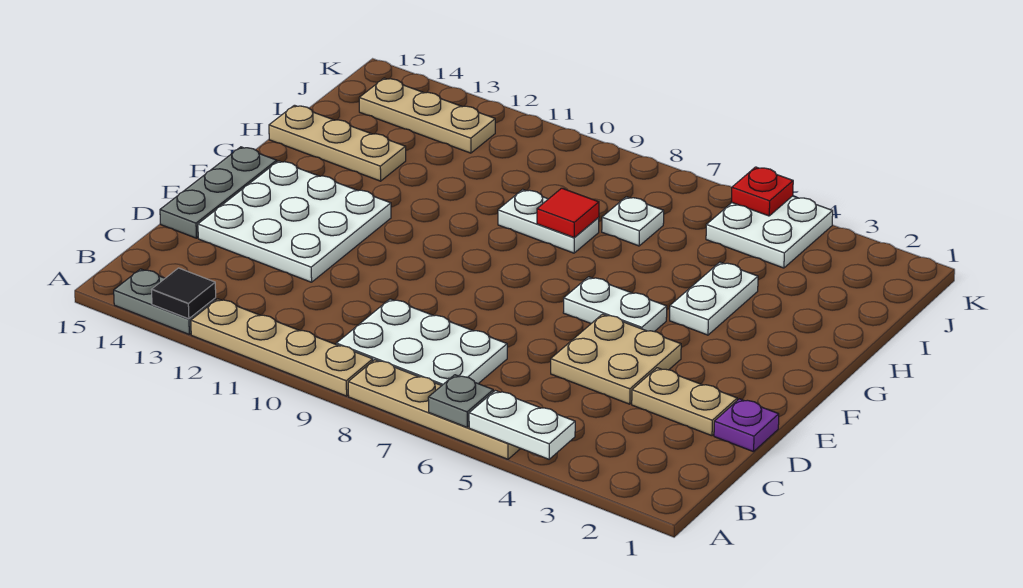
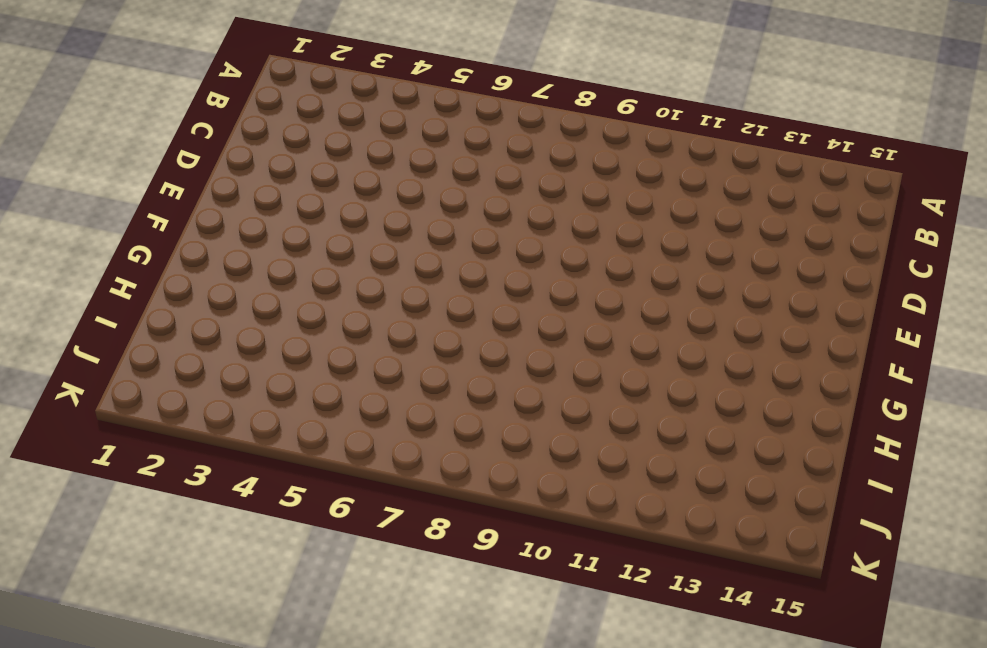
none -> tan 1x4 plate [348,360,521,459]
none -> tan 1x4 plate [191,299,373,396]
none -> grey 1x2 plate [114,269,216,334]

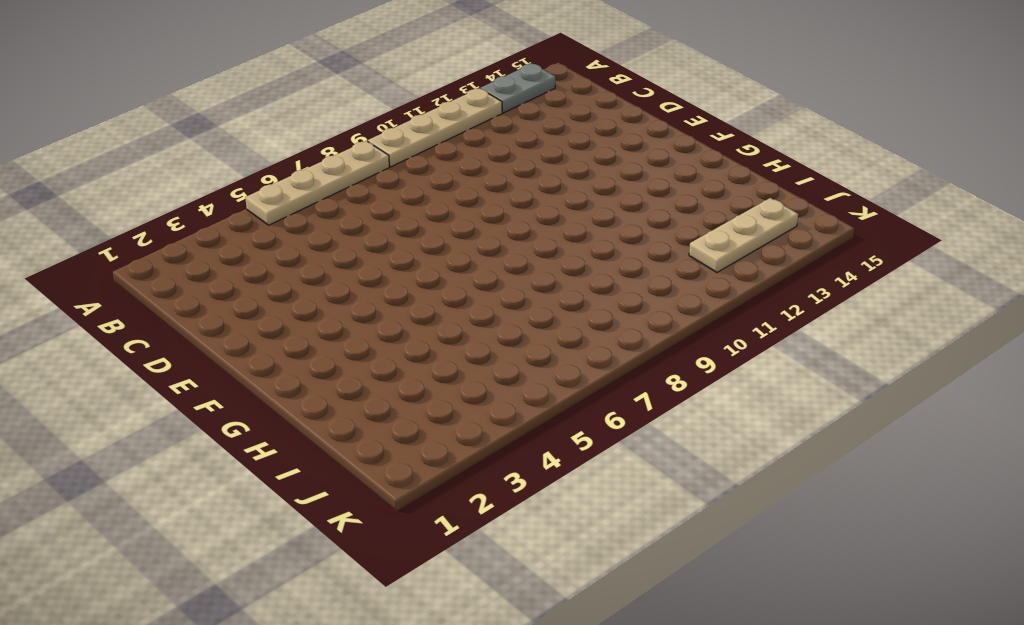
none -> white 2x3 plate [336,299,507,385]
none -> purple 1x1 plate [714,399,779,452]
none -> tan 1x2 plate [632,368,737,436]

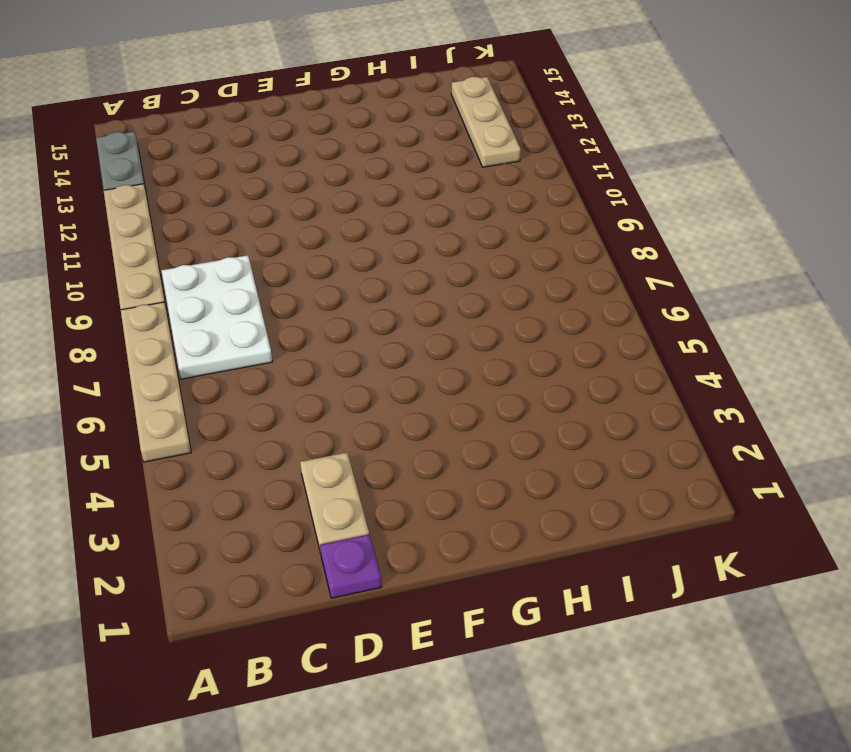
none -> tan 2x2 plate [551,314,681,404]
none -> white 3x3 plate [198,161,391,282]
none -> grey 1x3 plate [160,147,277,238]

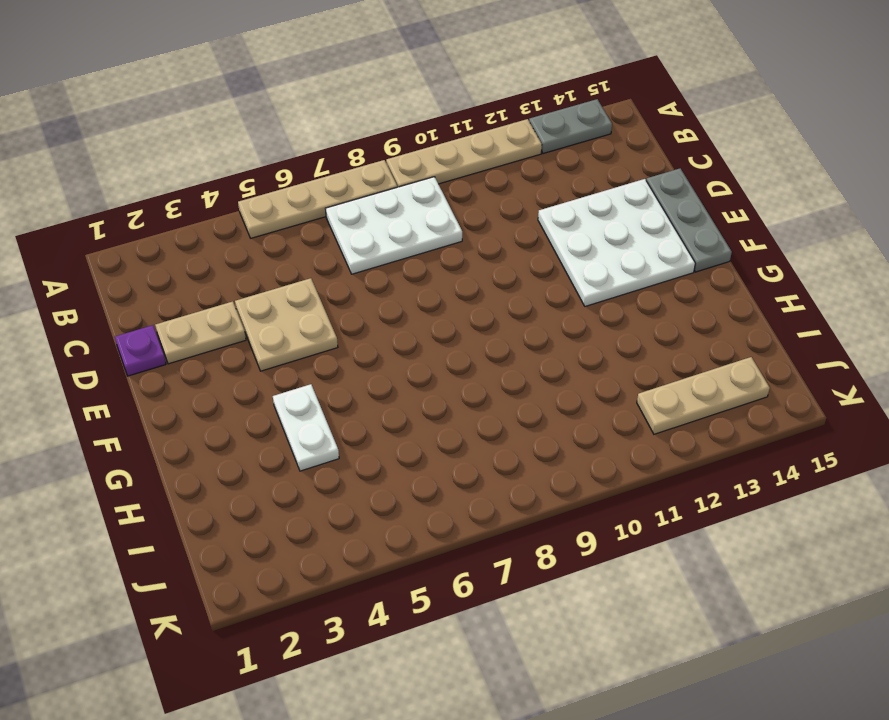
none -> white 1x2 plate [563,277,667,332]
none -> white 1x2 plate [498,189,599,253]
none -> tan 1x3 plate [269,105,406,181]

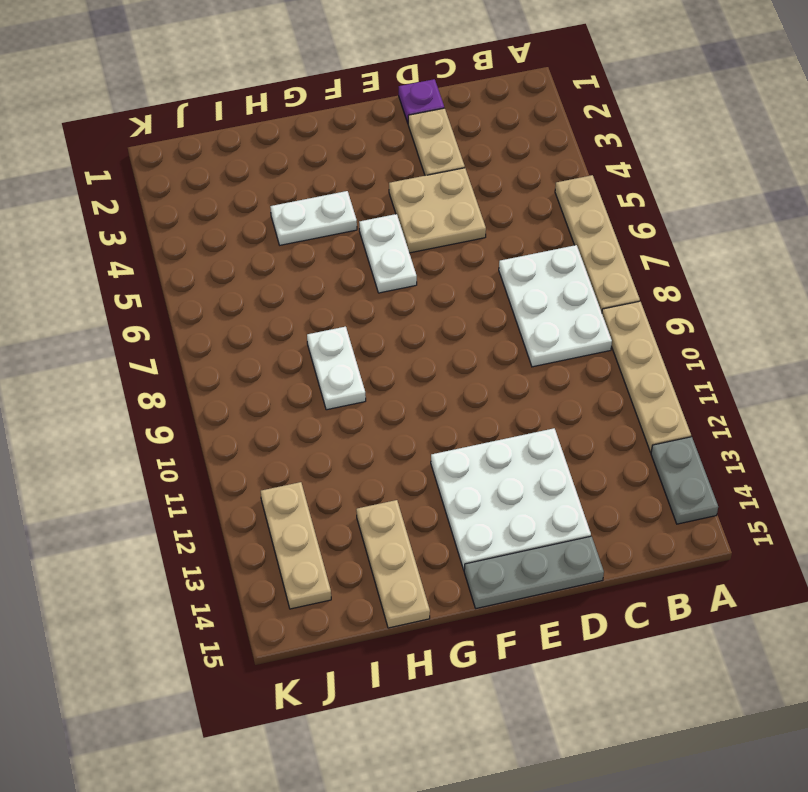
none -> white 1x1 plate [602,197,664,246]
none -> white 2x2 plate [706,196,833,268]
none -> white 1x2 plate [469,390,575,459]

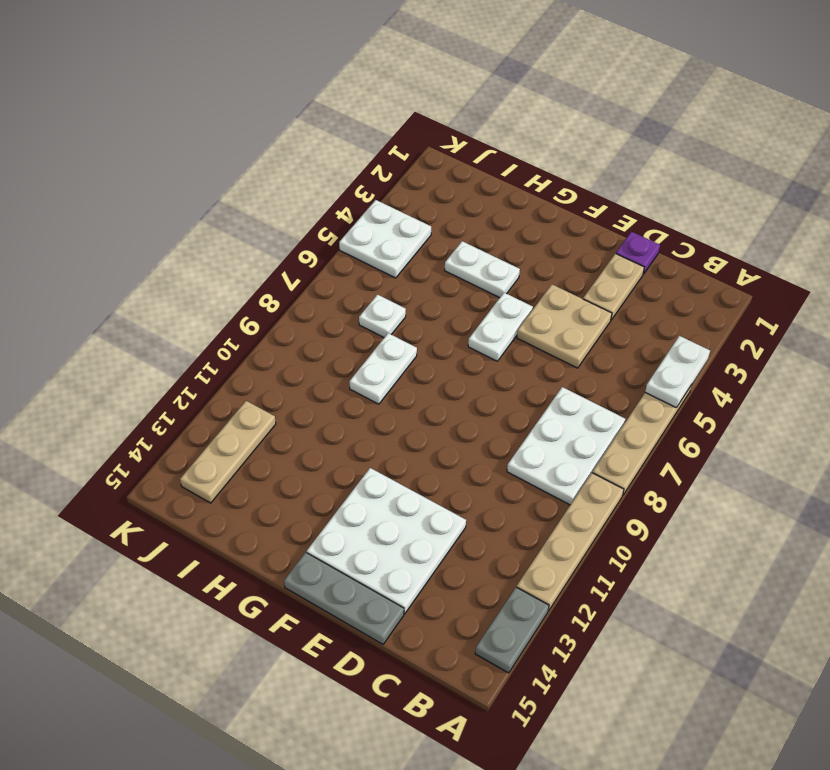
none -> tan 1x3 plate [269,105,406,181]
none -> grey 1x1 plate [428,375,493,427]
none -> black 1x1 tile [152,268,216,319]

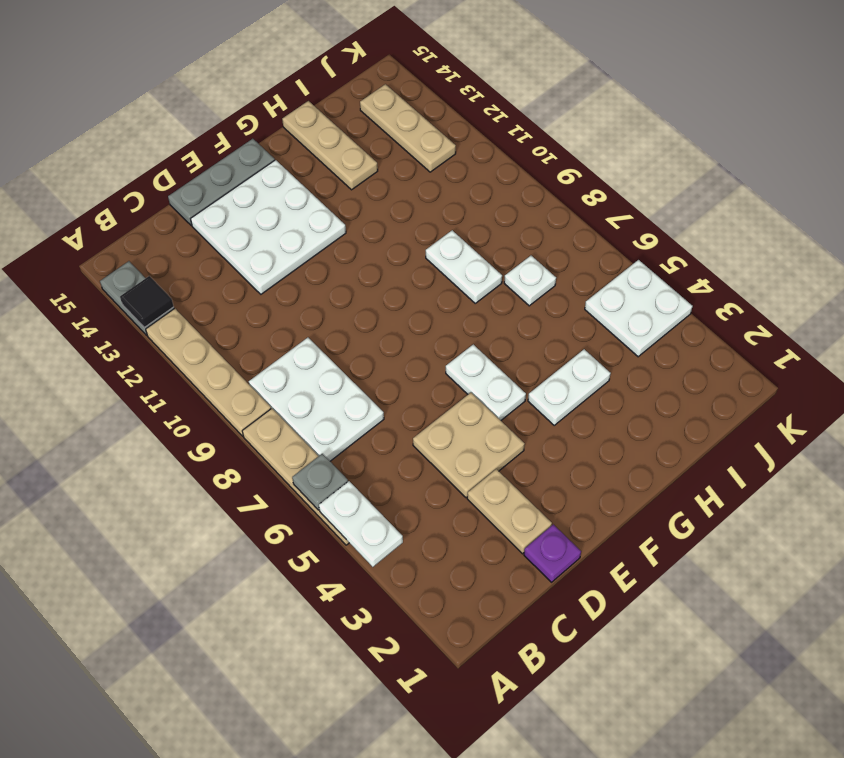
none -> red 1x1 tile [537,188,599,238]
none -> red 1x1 plate [731,167,793,216]

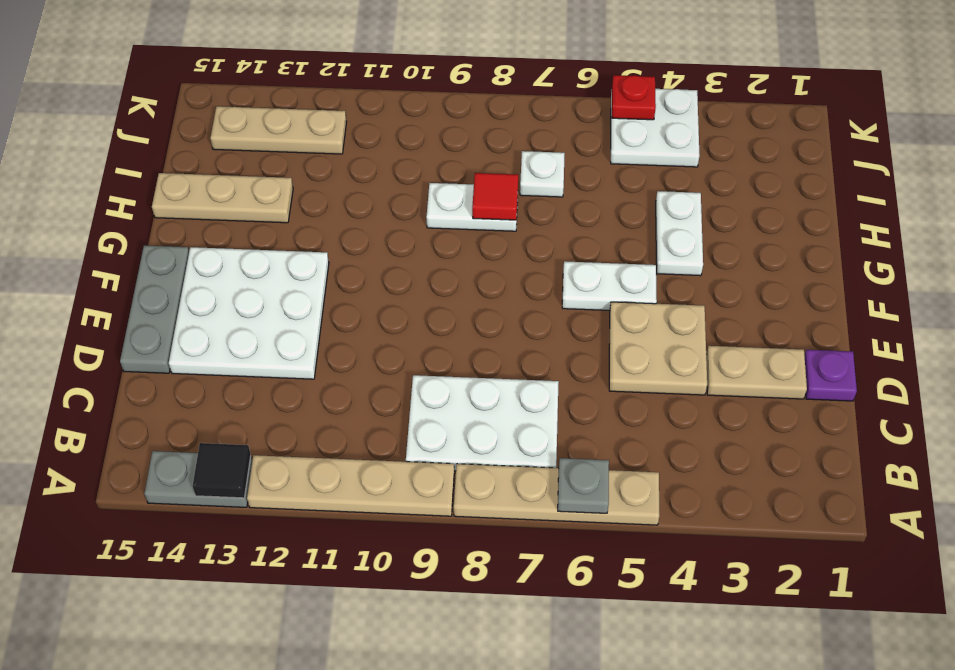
none -> white 1x2 plate [469,390,575,459]

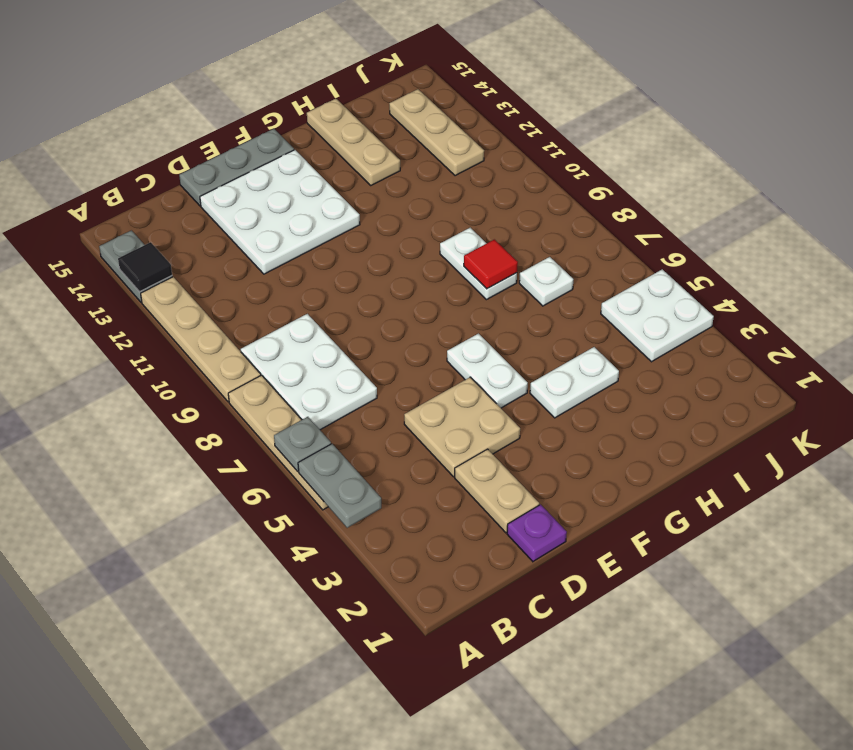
grey 1x2 plate [298,444,381,528] -> white 1x2 plate [469,390,575,459]
none -> red 1x1 plate [731,167,793,216]

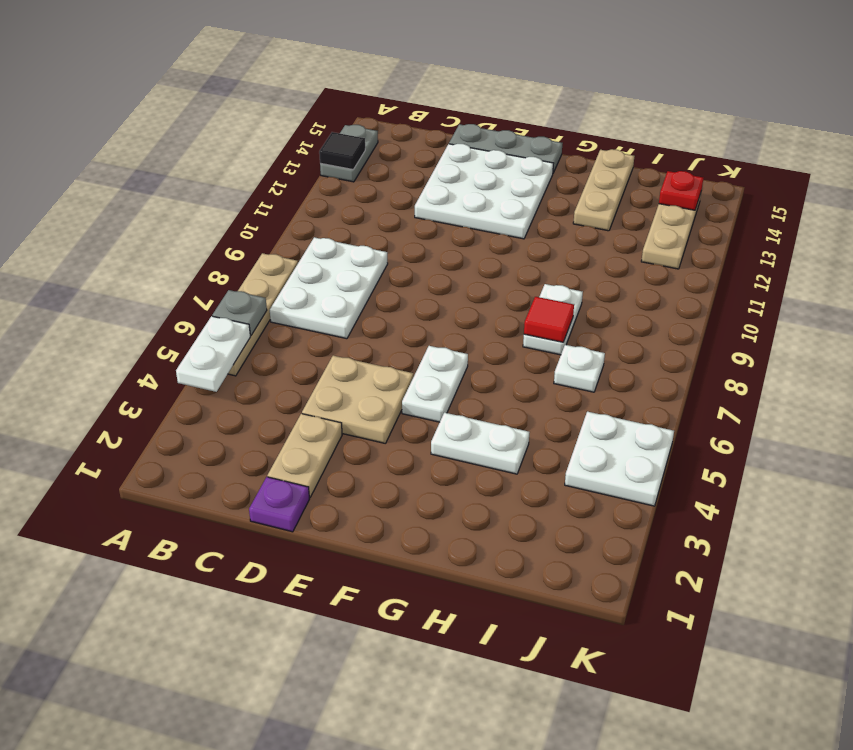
red 1x1 plate [659,171,703,210] -> red 1x1 plate moved to [731,167,793,216]
none -> tan 1x4 plate [191,299,373,396]

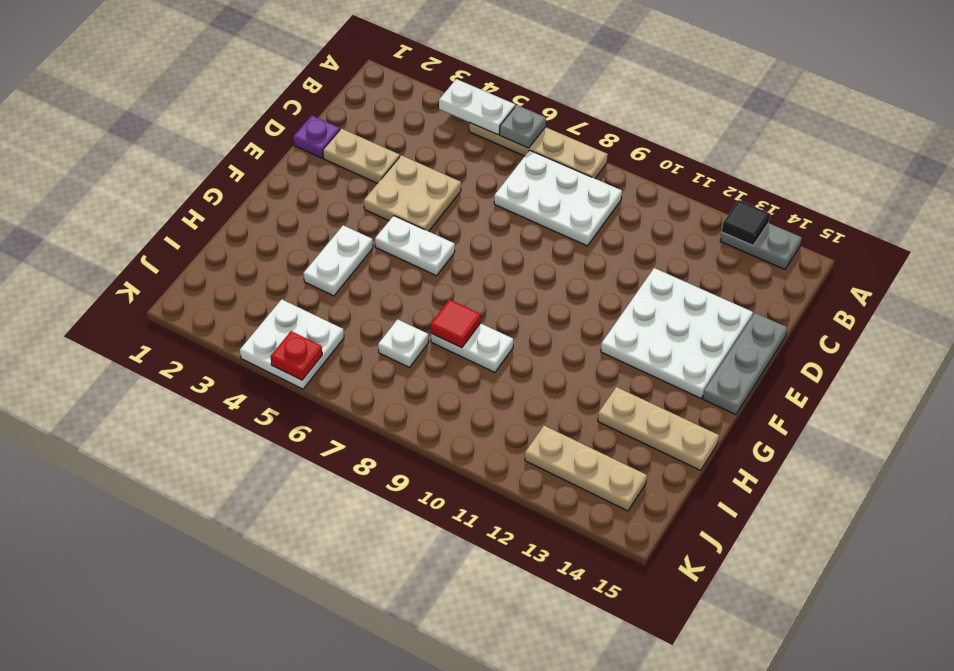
none -> tan 1x4 plate [191,299,373,396]

